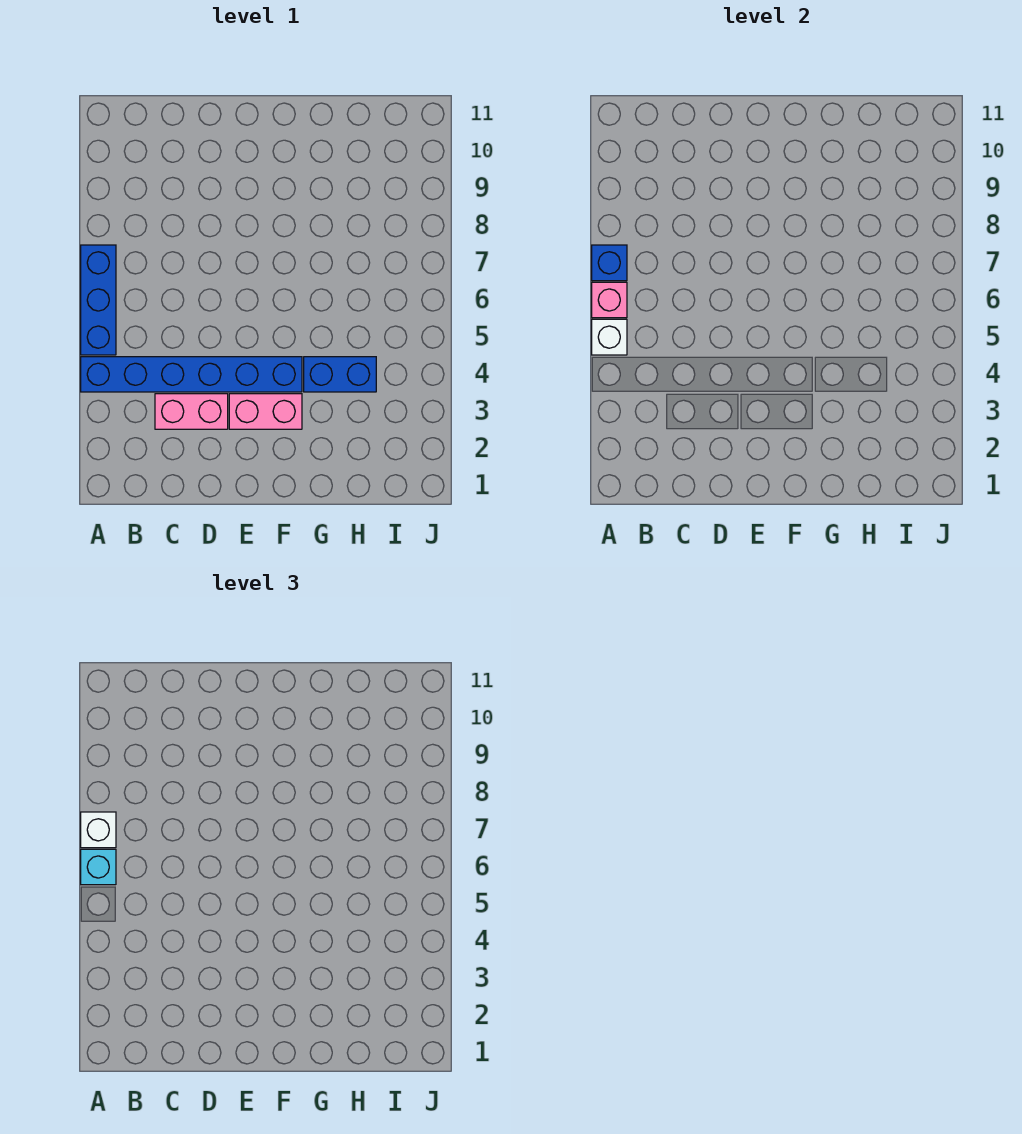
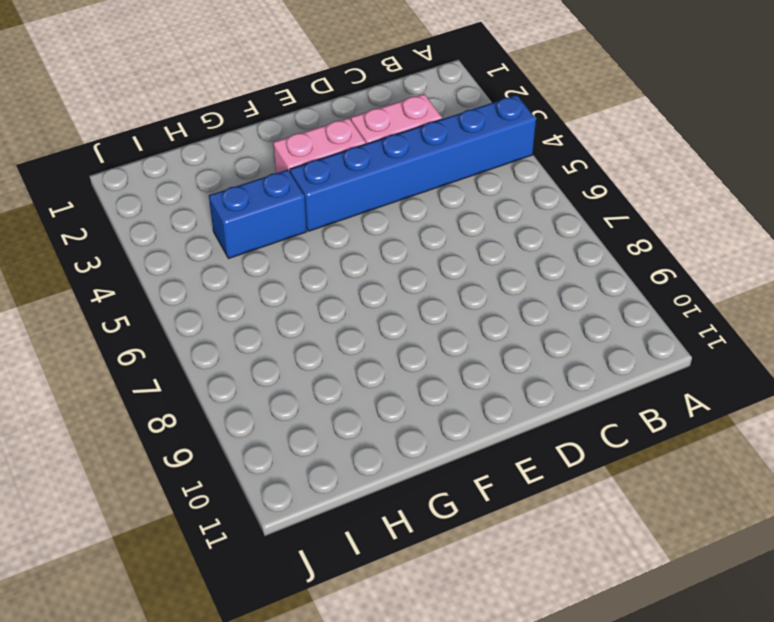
none -> blue 1x3 brick [81,245,116,355]
none -> white 1x1 brick [592,319,627,355]

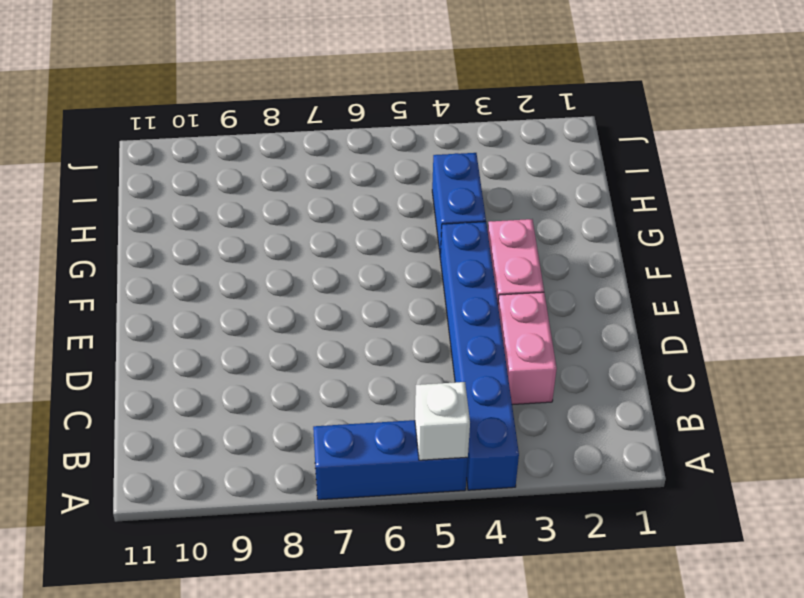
none -> pink 1x1 brick [592,282,627,318]
none -> blue 1x1 brick [592,245,627,281]

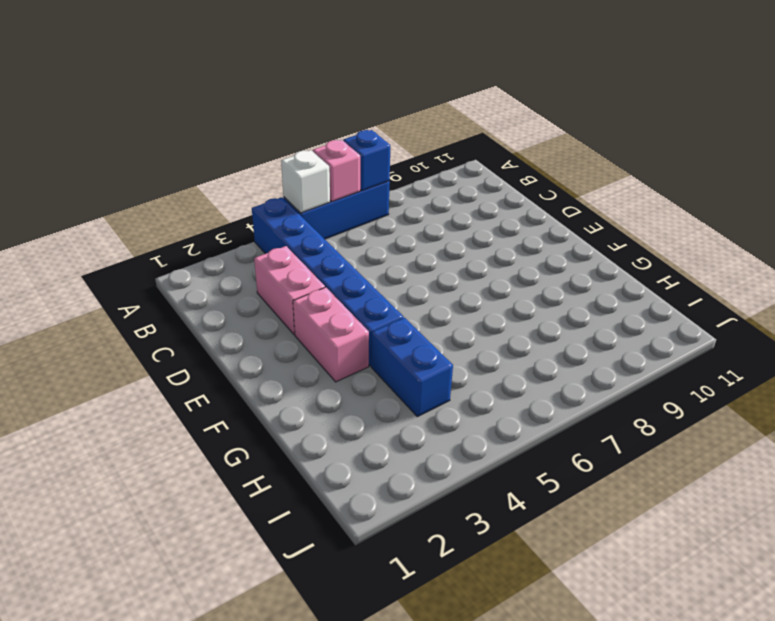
none -> cyan 1x1 brick [81,849,116,885]
none -> white 1x1 brick [81,812,116,848]

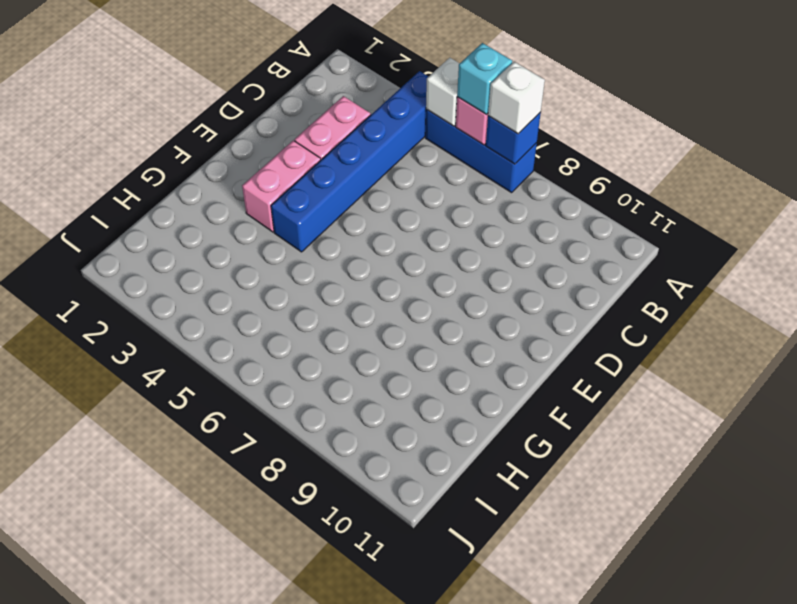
none -> blue 1x2 brick [304,357,376,392]

